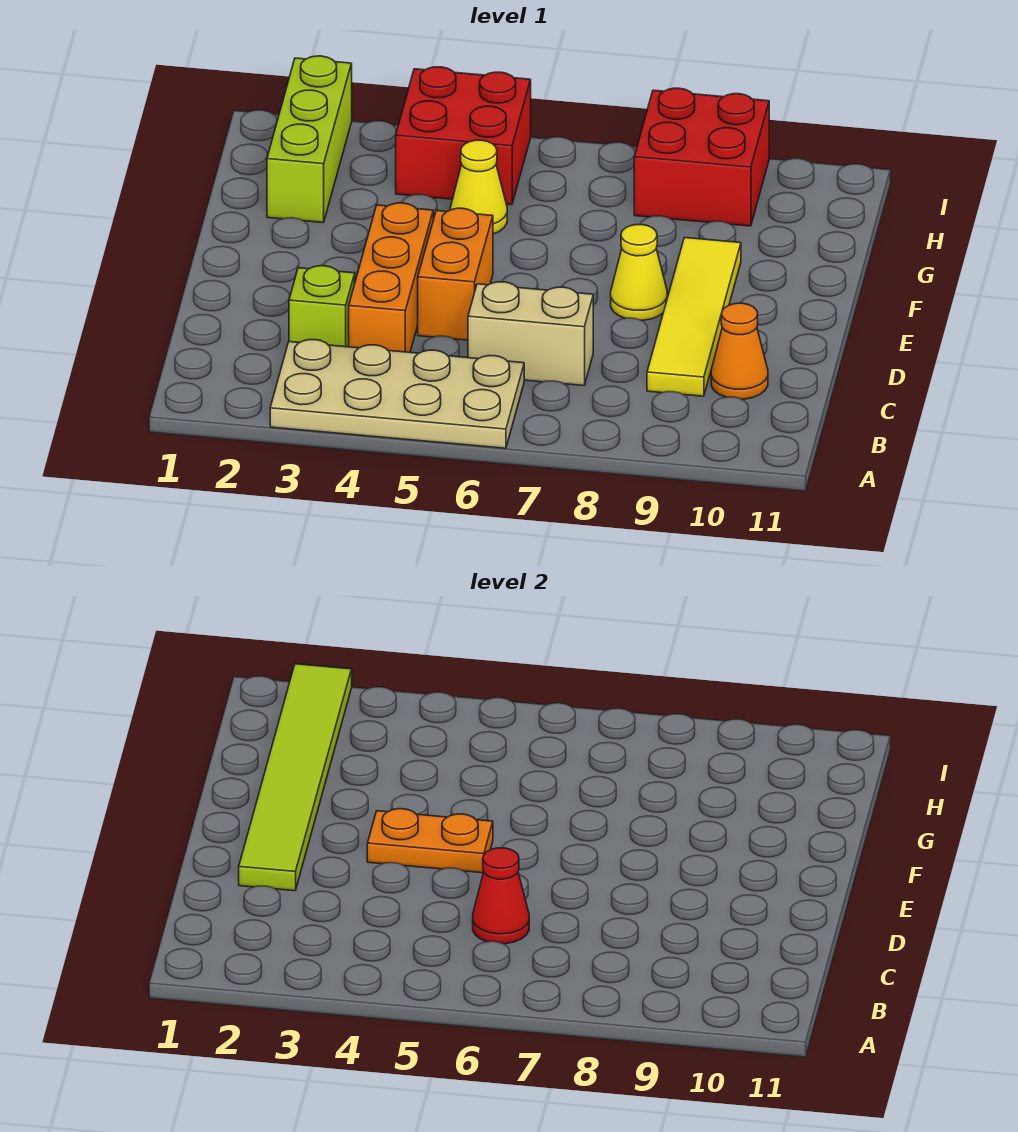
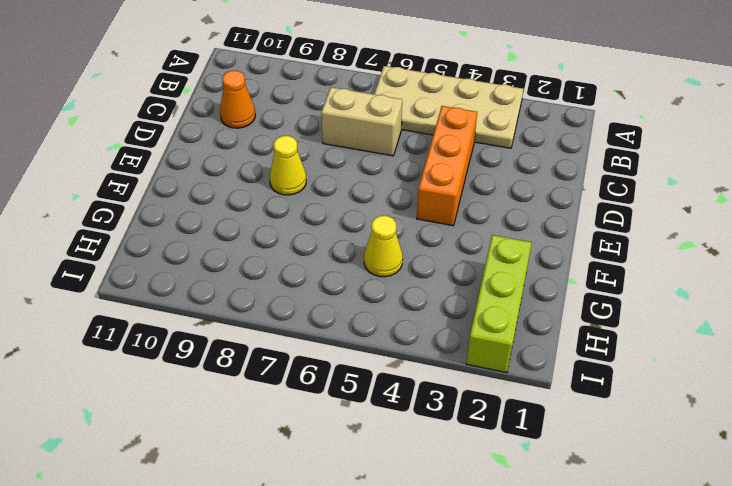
none -> lime 1x1 brick [289,266,355,347]
none -> yellow 1x4 tile [647,238,741,396]
none -> orange 1x2 brick [418,208,493,340]

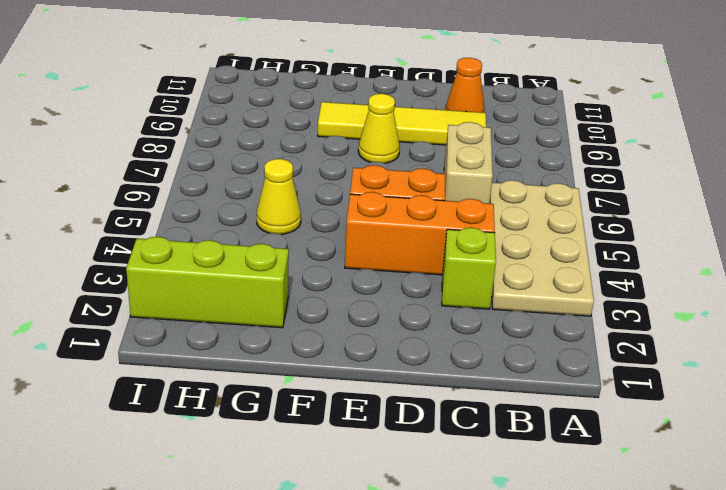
none -> red 2x2 brick [396,67,531,205]
none -> red 2x2 brick [634,88,769,226]
none -> red 1x1 cone [473,848,529,944]

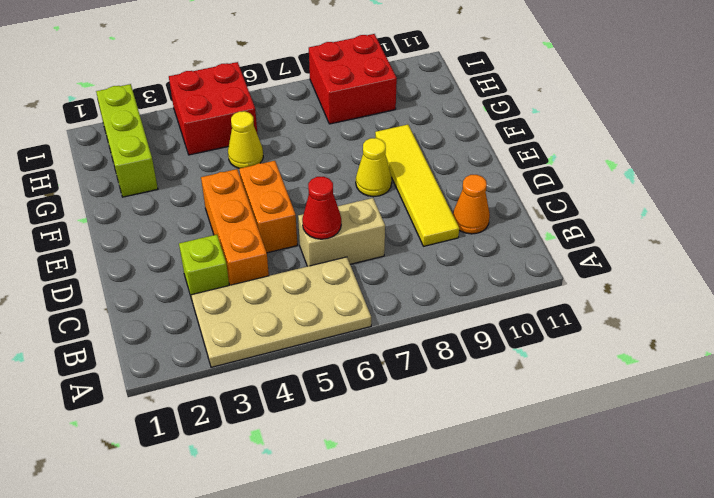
none -> lime 1x6 tile [239,664,352,891]
none -> orange 1x2 plate [367,809,493,873]

